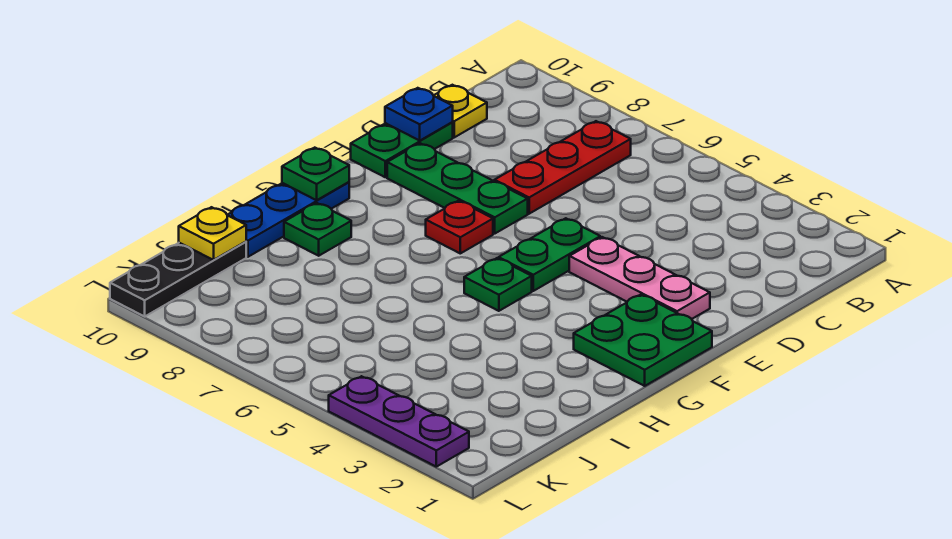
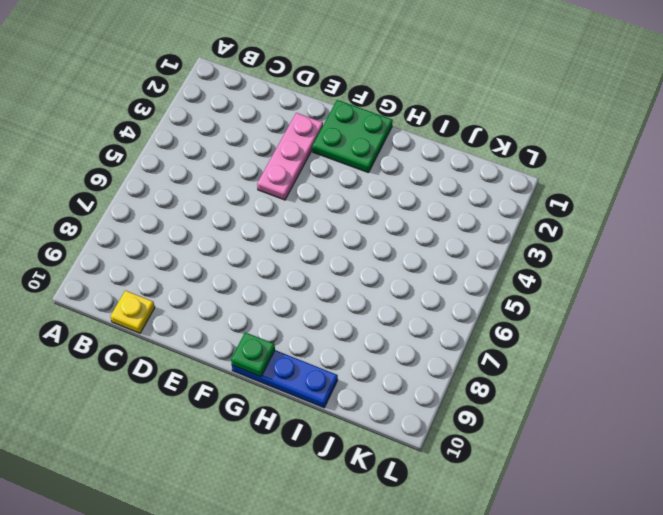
none -> red 1x3 plate [494,121,631,214]
none -> green 1x2 plate [351,122,453,177]
none -> green 1x2 plate [499,218,600,291]

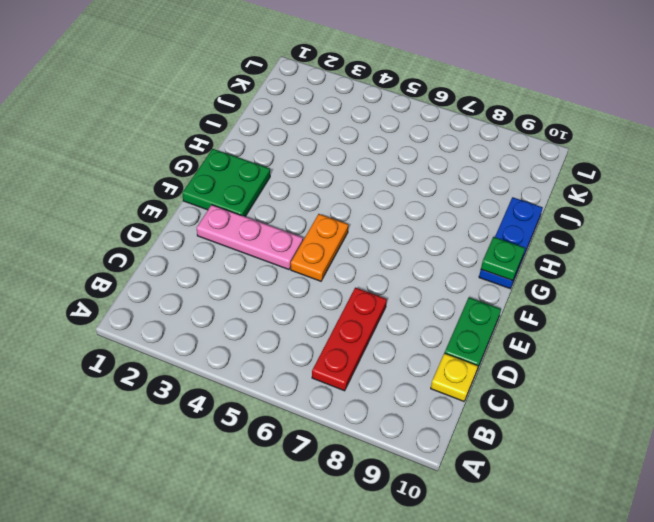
orange 1x2 plate [291,214,348,281] -> green 1x2 plate [499,218,600,291]
none -> green 1x3 plate [387,143,528,233]
none -> red 1x1 plate [426,201,493,253]
none -> green 1x1 plate [464,258,532,311]

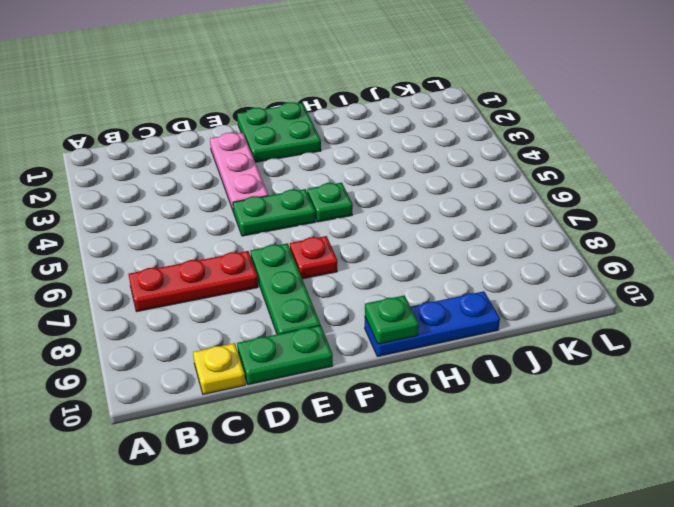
none -> green 1x1 plate [284,203,351,256]
none -> black 1x3 plate [110,242,246,316]
none -> purple 1x3 plate [329,376,469,467]

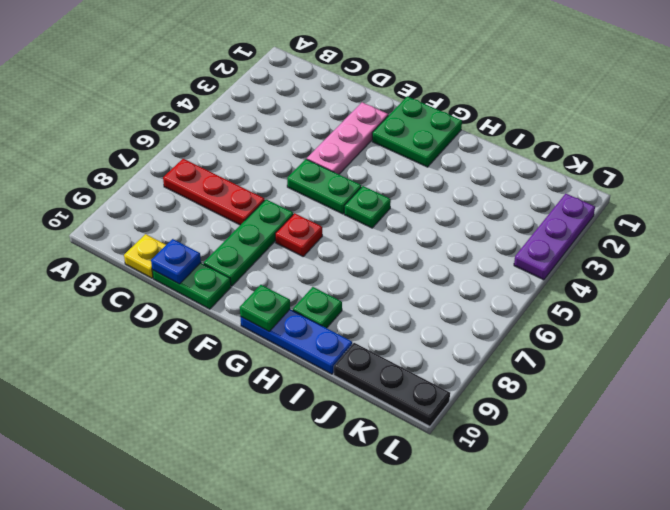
none -> yellow 1x1 plate [179,207,246,260]

